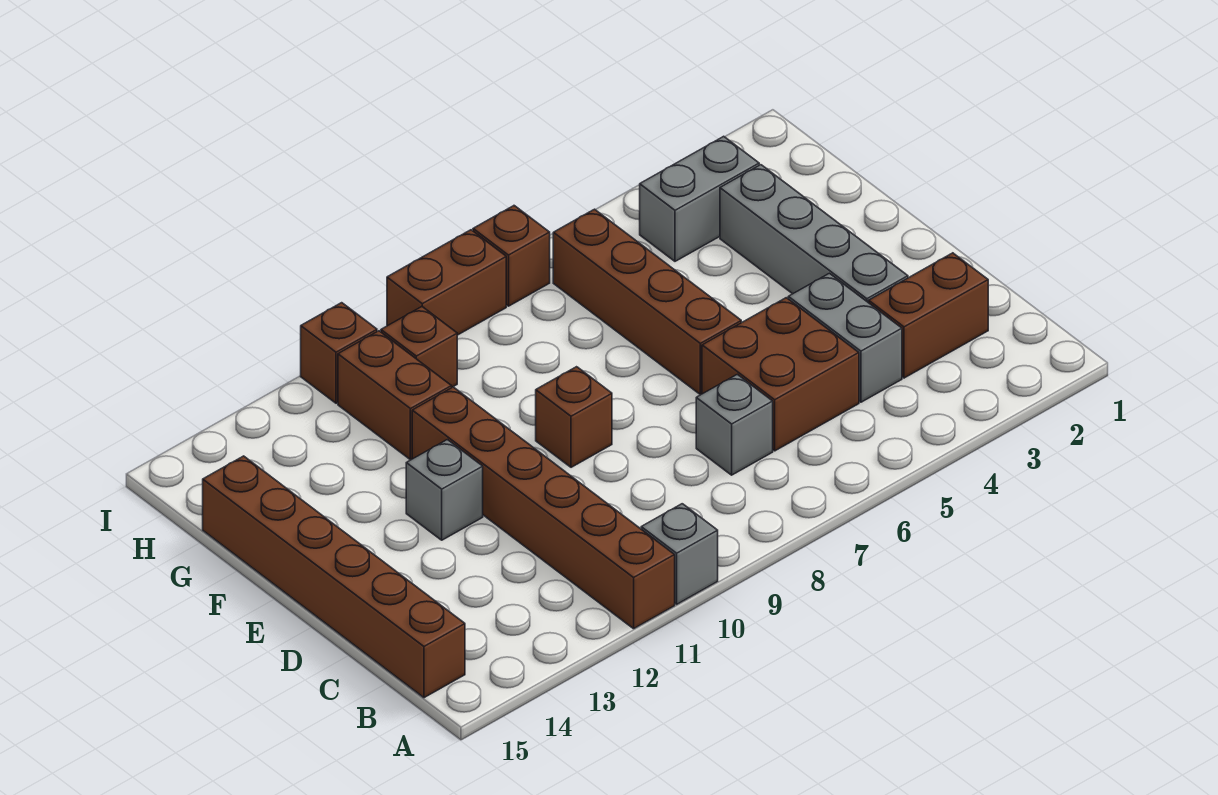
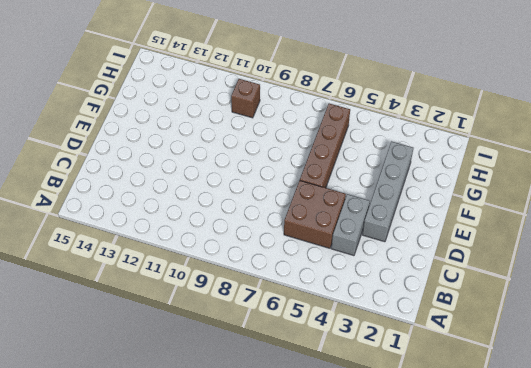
none -> grey 1x1 brick [641,504,718,604]
none -> brown 1x6 brick [412,387,675,629]
none -> brown 1x6 brick [203,456,465,698]

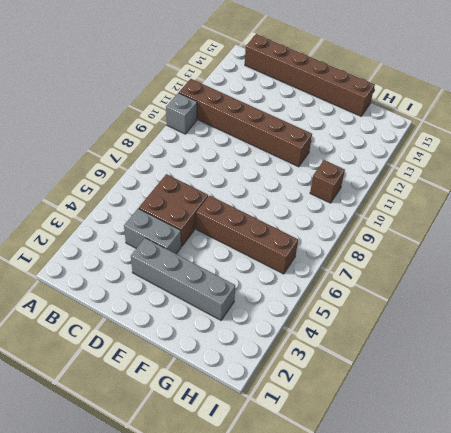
none -> brown 1x2 brick [869,253,988,378]
none -> grey 1x1 brick [696,374,773,475]
none -> brown 1x1 brick [536,367,612,467]

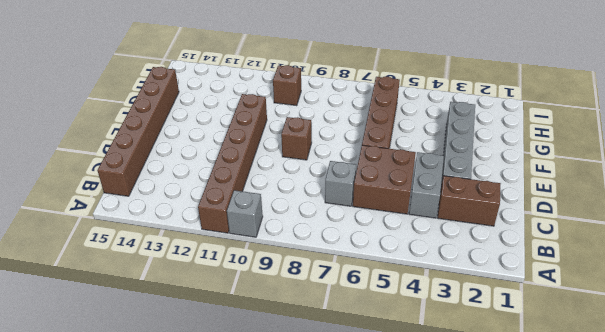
none -> grey 1x1 brick [406,440,483,540]
none -> brown 1x2 brick [338,331,452,460]
none -> grey 1x2 brick [640,136,759,261]

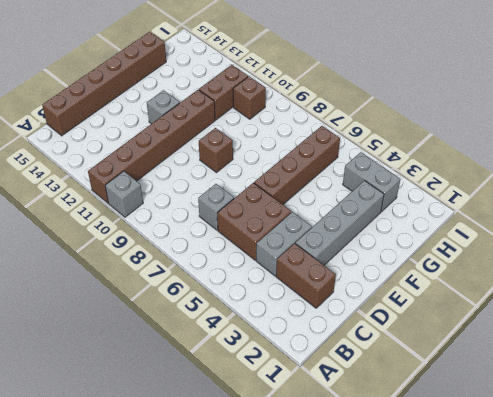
none -> brown 1x1 brick [473,206,550,306]
none -> brown 1x2 brick [387,230,506,335]
none -> brown 1x1 brick [301,303,377,403]

